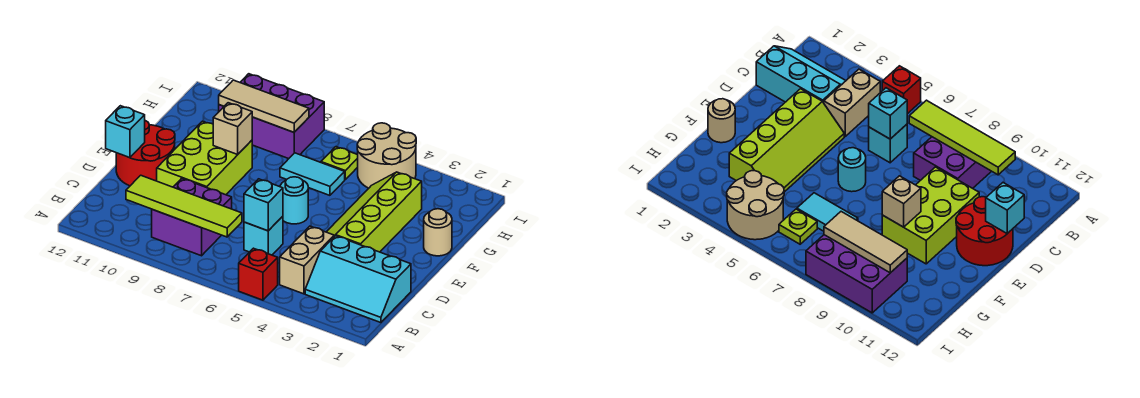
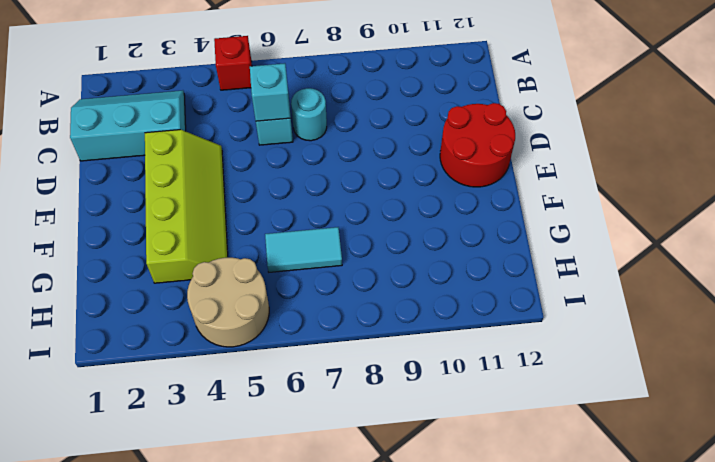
cyan 1x1 round brick [291,88,327,141] -> cyan 1x1 round brick moved to [280,177,308,224]
none -> tan 1x2 brick [280,226,334,294]
none -> purple 2x2 brick [152,178,232,256]
none -> lime 2x3 brick [157,121,252,195]

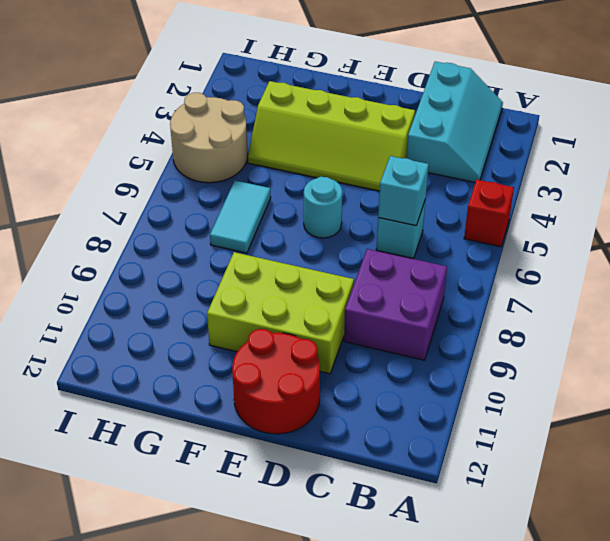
none -> tan 1x2 brick [280,226,334,294]
none -> tan 1x1 round brick [424,209,452,256]
none -> lime 1x1 plate [321,147,358,179]

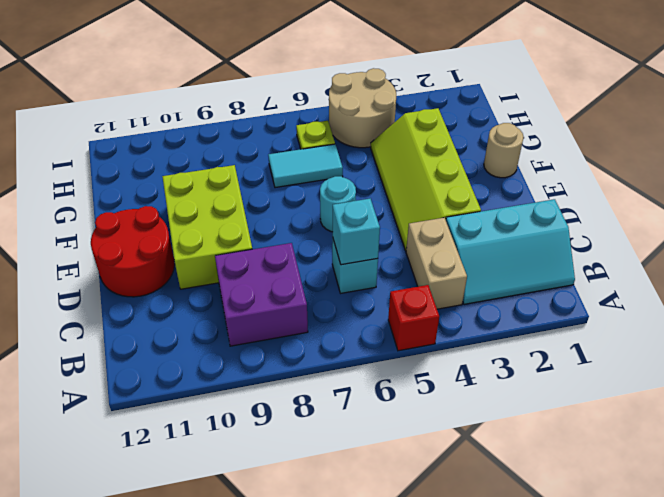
none -> purple 2x3 brick [219,74,324,159]
none -> lime 1x4 tile [126,175,242,237]
none -> cyan 1x1 brick [106,106,145,158]

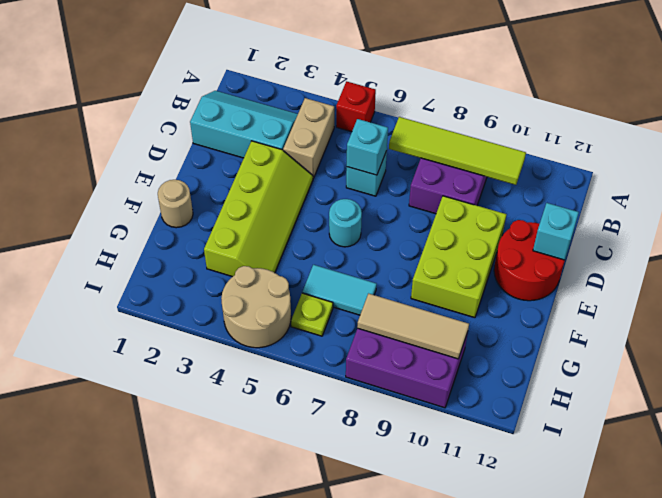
none -> tan 1x1 brick [213,103,252,154]

